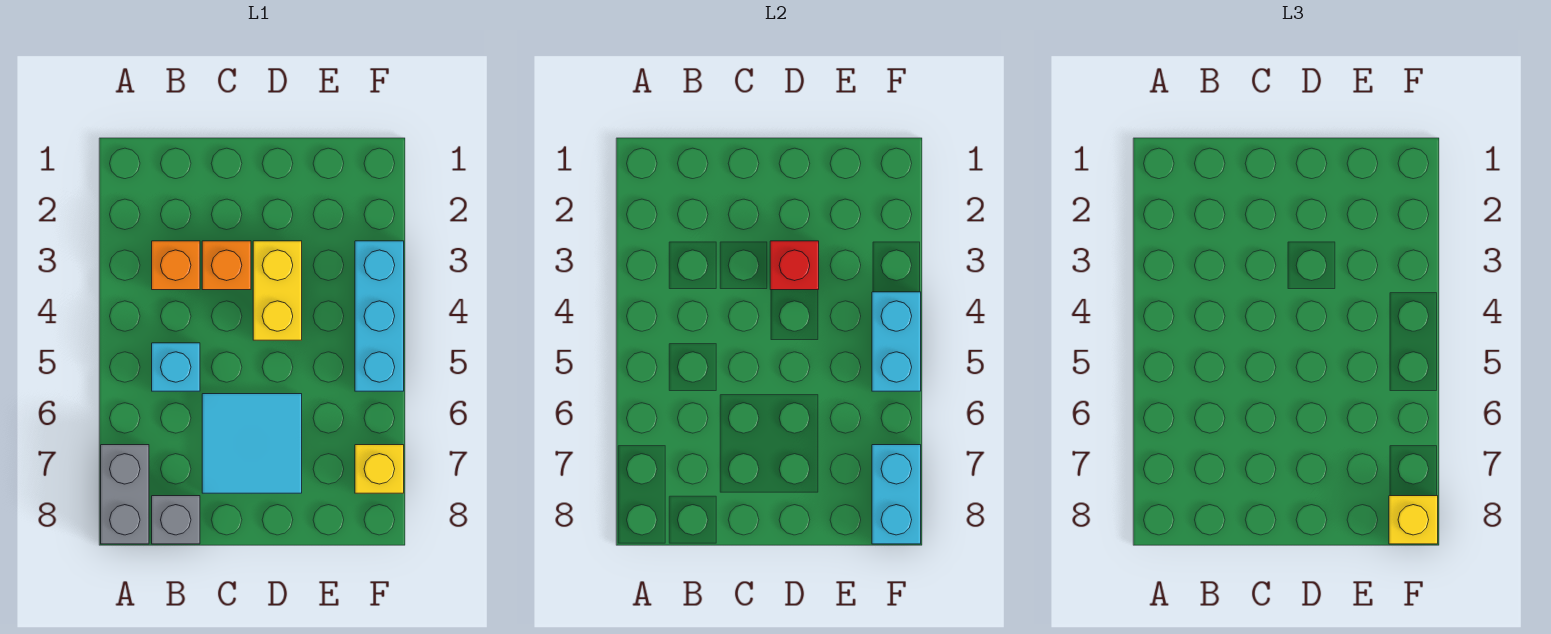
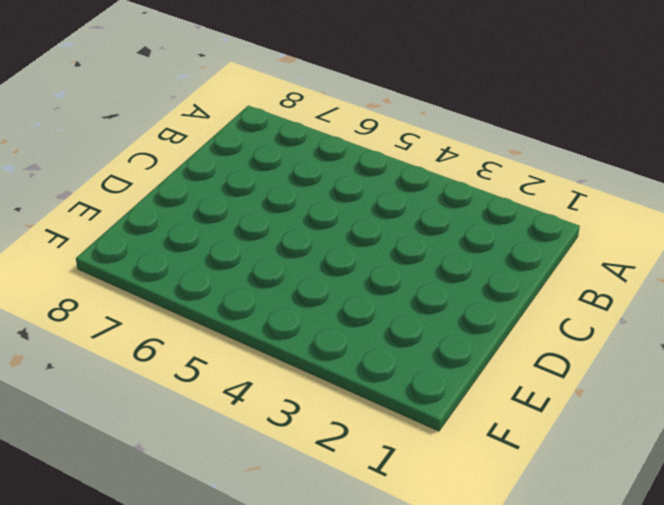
none -> grey 1x2 brick [101,445,149,544]
none -> orange 1x1 brick [152,241,200,290]
none -> cyan 1x1 brick [152,343,200,391]

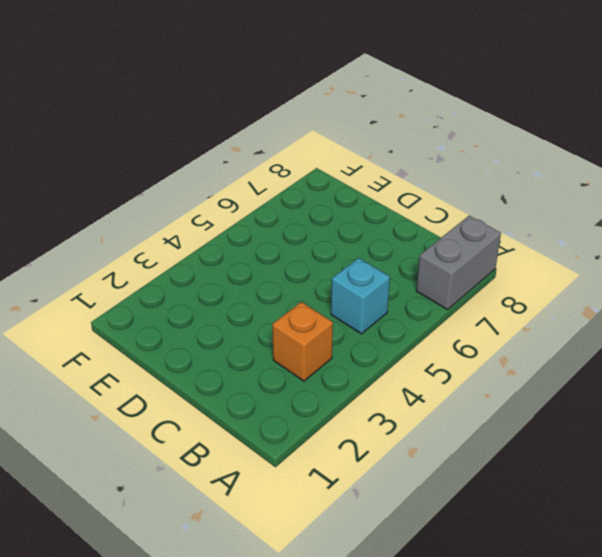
none -> grey 1x1 brick [152,496,200,544]
none -> orange 1x1 brick [202,241,251,290]
none -> cyan 2x2 tile [202,394,302,493]

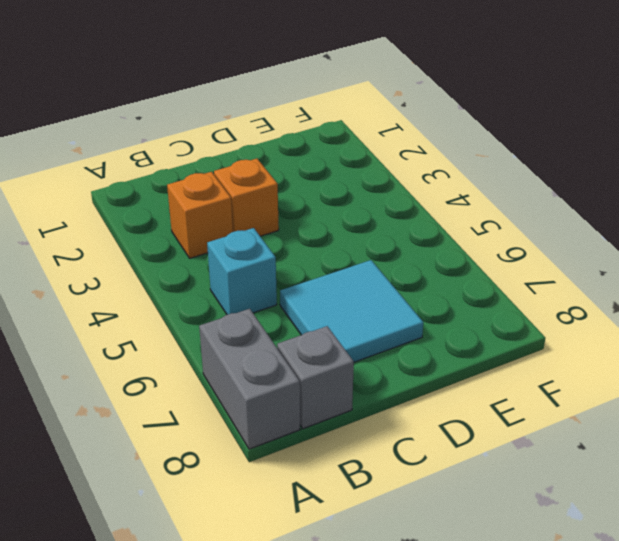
none -> yellow 1x2 brick [253,241,302,340]
none -> cyan 1x3 brick [355,241,404,391]
none -> yellow 1x1 brick [355,445,404,493]

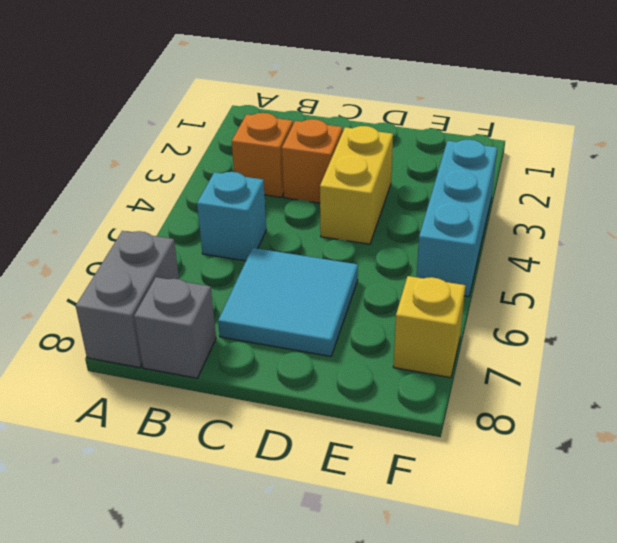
none -> red 1x1 brick [770,241,819,290]
none -> cyan 1x2 brick [872,292,921,391]
none -> cyan 1x2 brick [872,445,921,544]

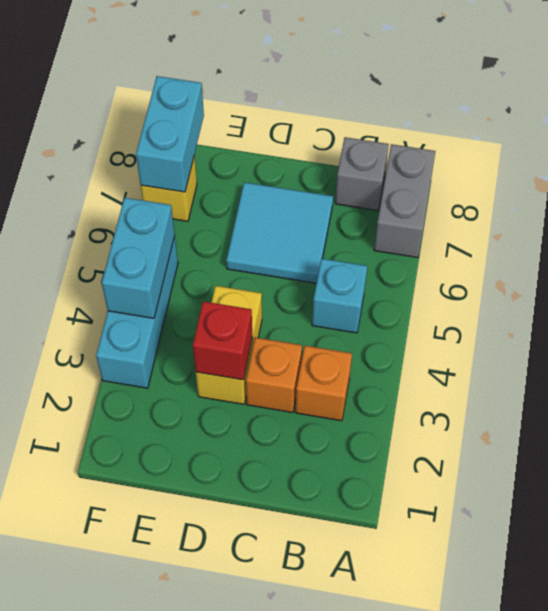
none -> yellow 1x1 brick [1389,496,1438,544]

